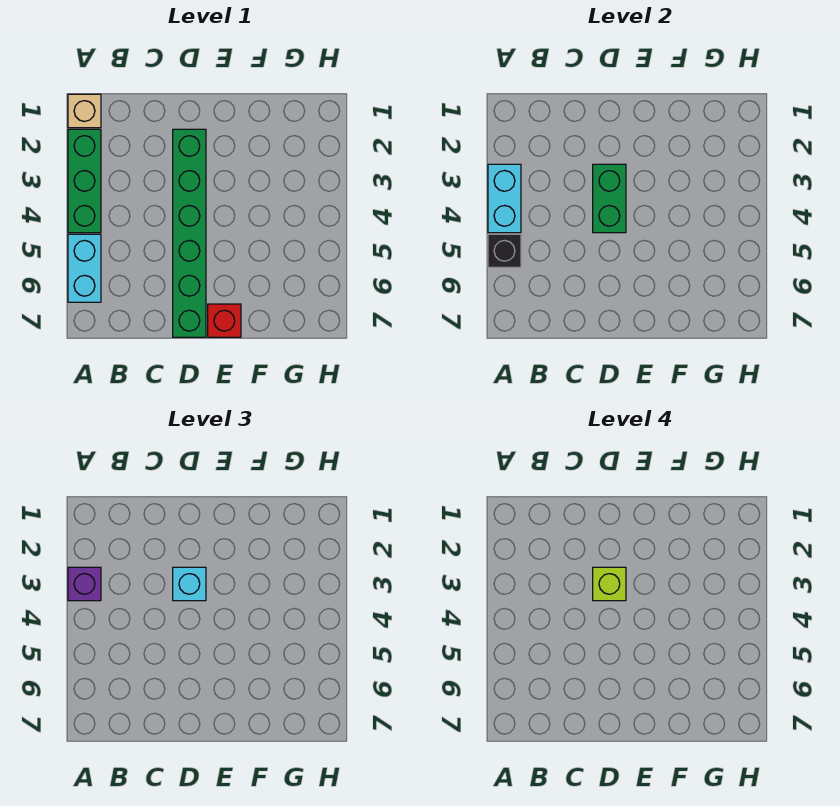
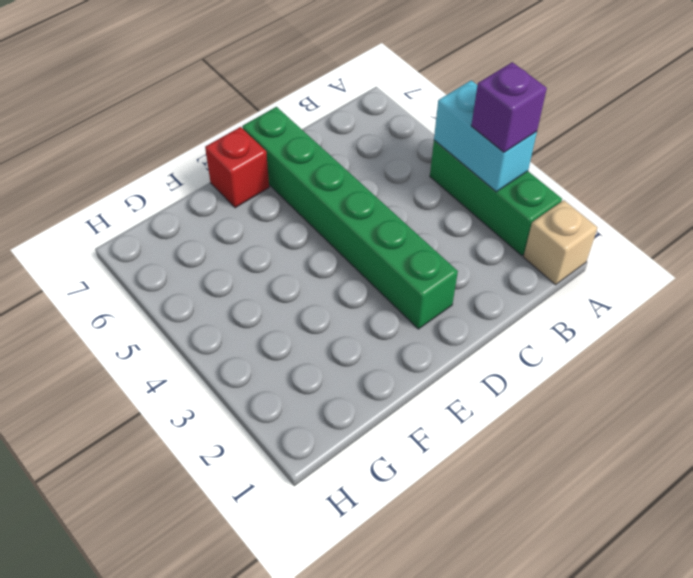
none -> cyan 1x2 brick [68,234,101,302]
none -> black 1x1 brick [488,234,521,267]

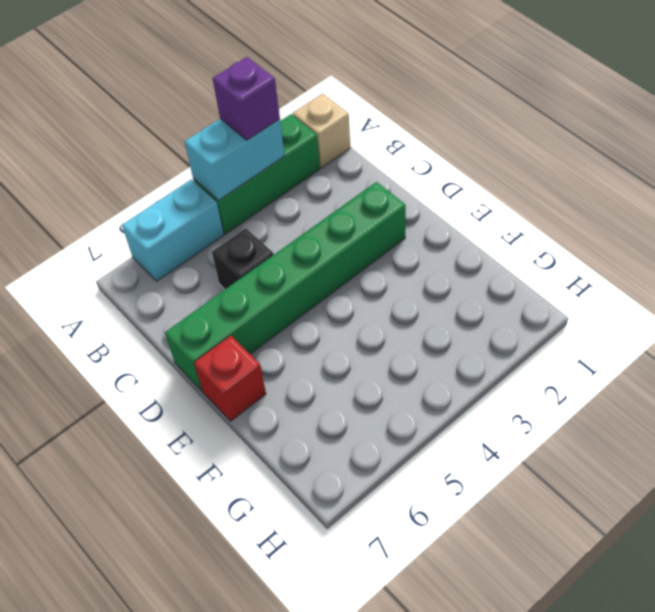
black 1x1 brick [212,228,274,289] -> black 1x1 brick moved to [488,234,521,267]
none -> green 1x2 brick [593,164,626,233]
none -> cyan 1x1 brick [173,567,206,601]

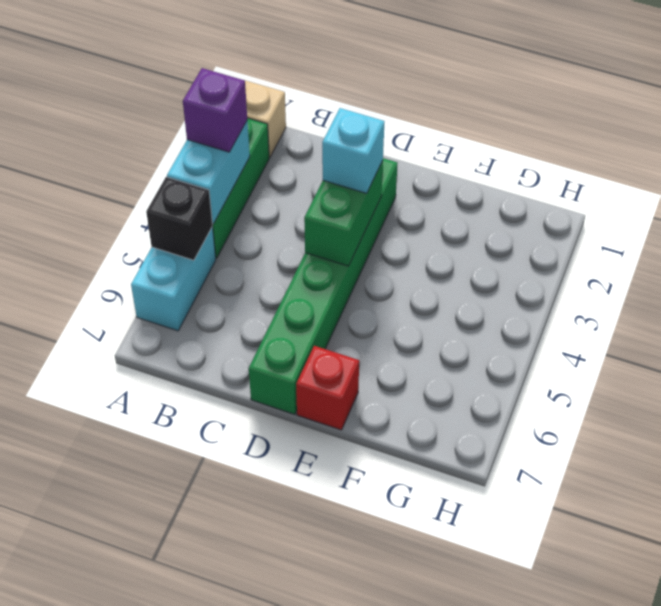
none -> lime 1x1 brick [593,567,626,601]

